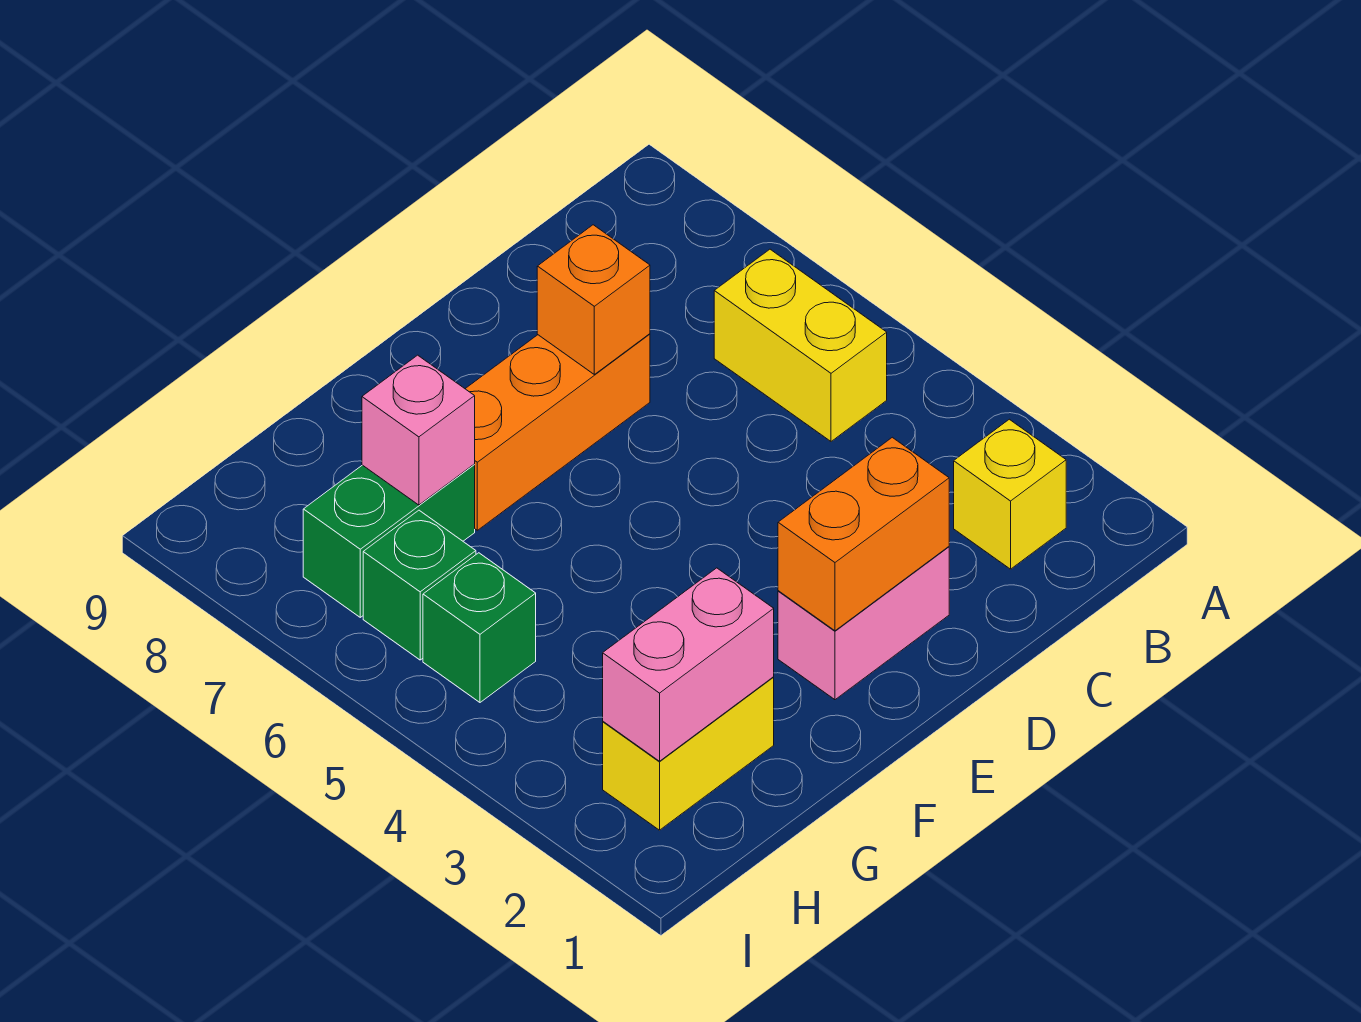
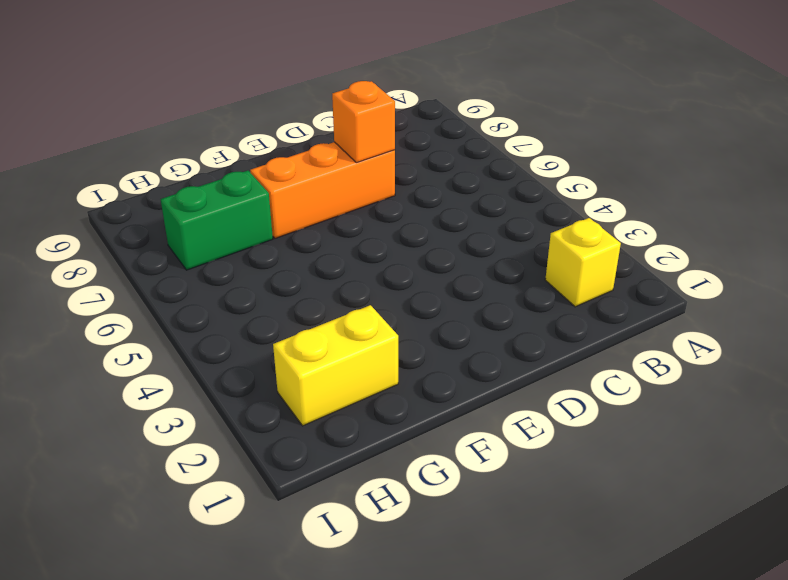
none -> yellow 1x2 brick [714,249,887,441]
none -> pink 1x2 brick [778,547,949,700]
none -> green 1x1 brick [423,553,536,702]

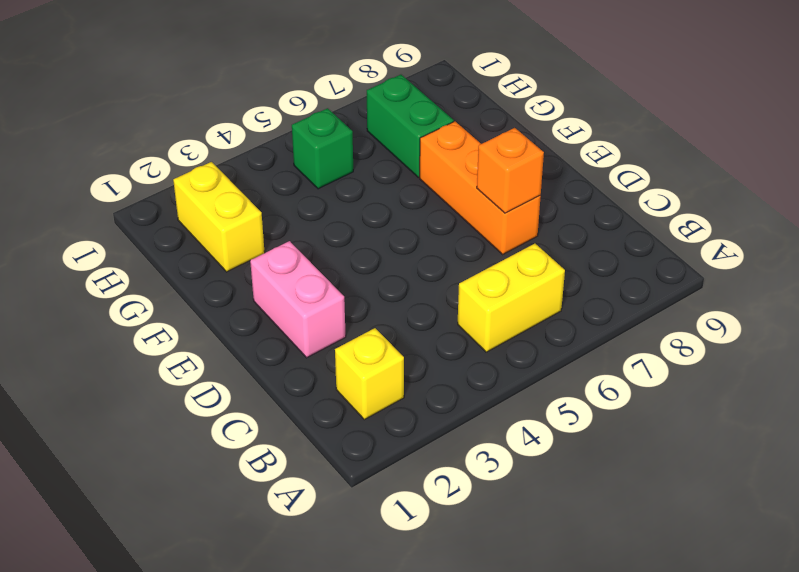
none -> green 1x1 brick [363,510,476,660]
none -> orange 1x2 brick [778,437,949,631]
none -> pink 1x2 brick [603,568,774,761]

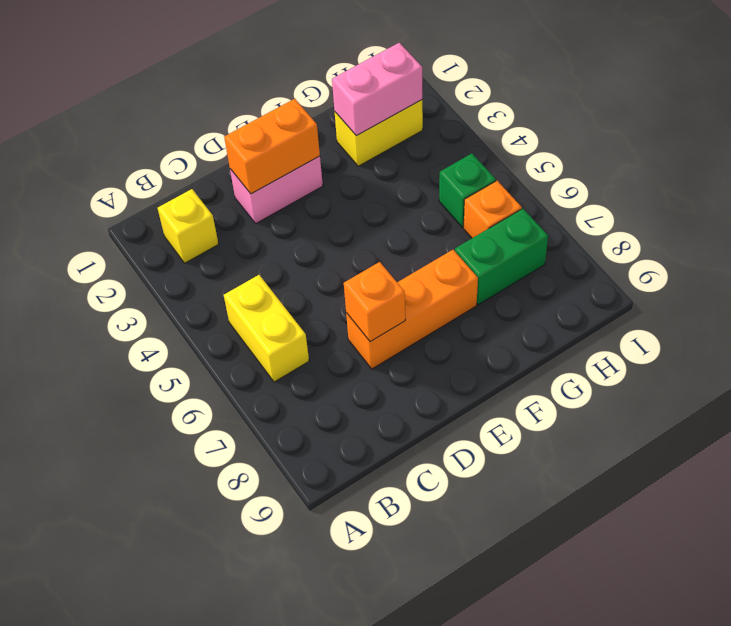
orange 1x1 brick [464,181,522,238] -> green 1x1 brick [363,510,476,660]
none -> pink 1x1 brick [362,355,475,505]

